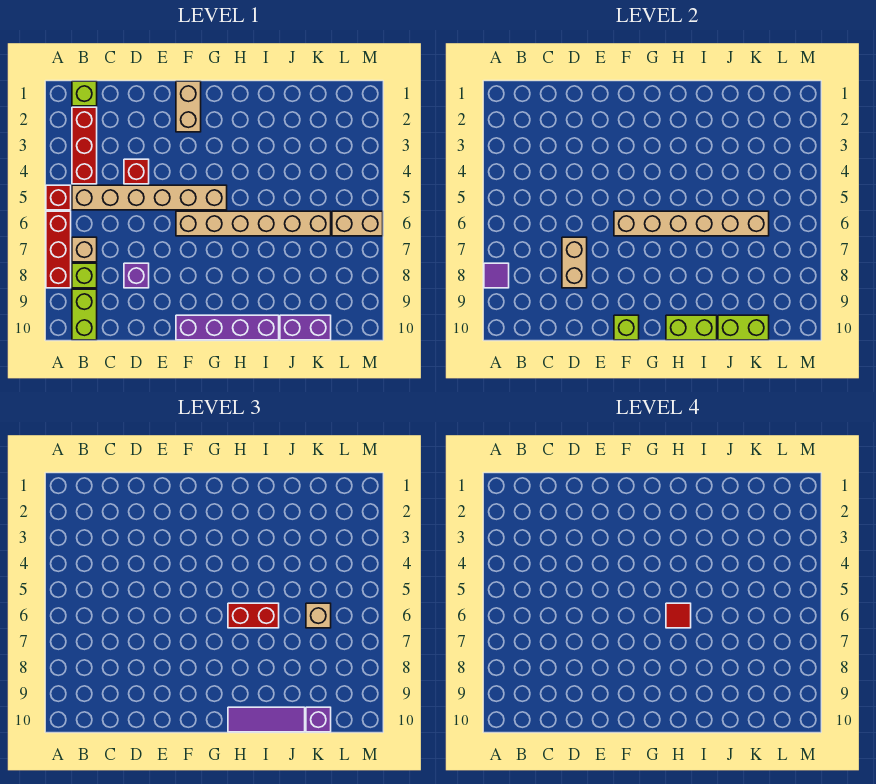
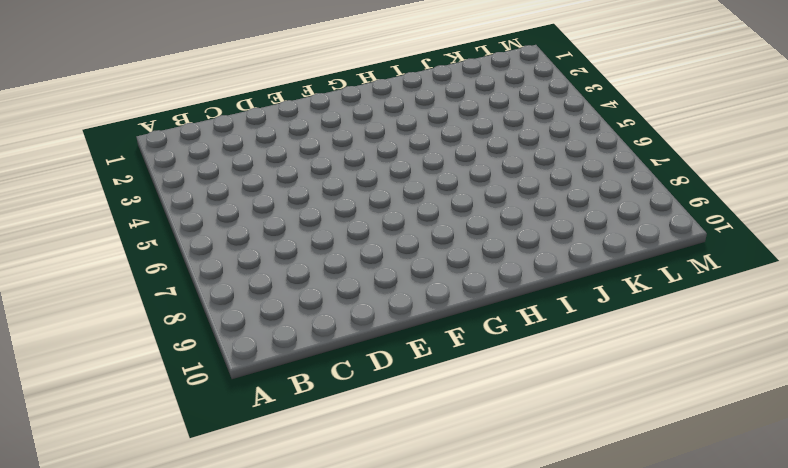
none -> red 1x1 brick [46,185,71,210]
none -> red 1x3 brick [46,211,71,288]
none -> lime 1x1 brick [72,81,97,106]

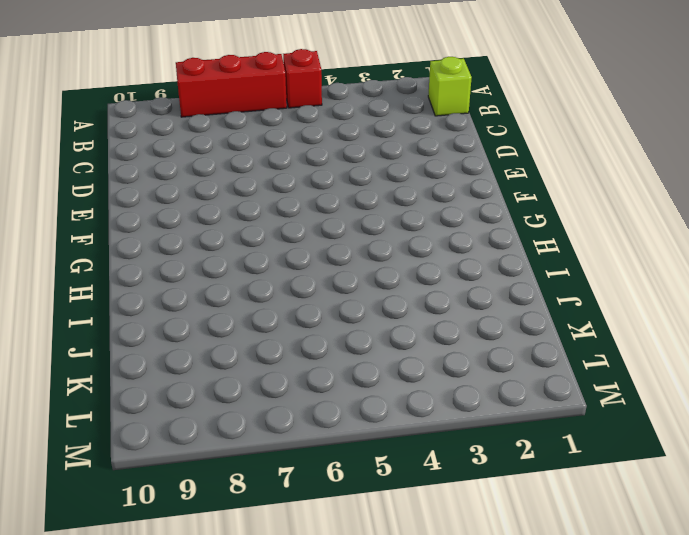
none -> red 1x3 brick [72,107,97,184]
none -> tan 1x6 brick [72,185,227,210]
none -> tan 1x1 brick [72,237,97,262]

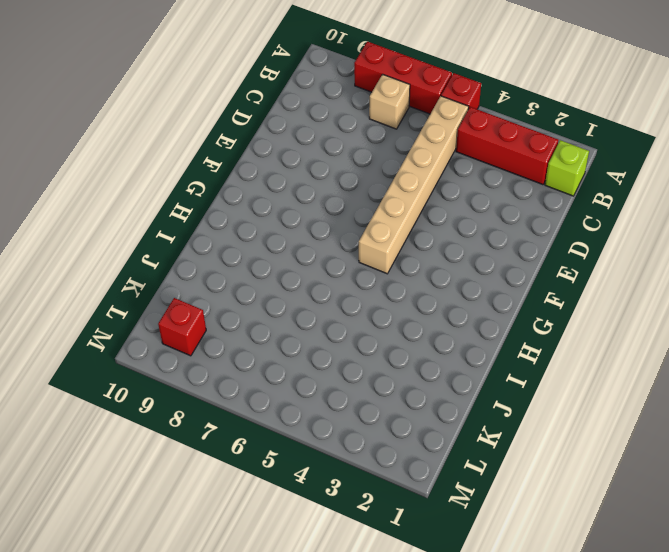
red 1x1 brick [158,298,206,356] -> red 1x1 brick moved to [124,159,149,184]
none -> lime 1x1 brick [72,263,97,288]
none -> lime 1x2 brick [72,289,97,340]
none -> purple 1x1 brick [124,263,149,288]

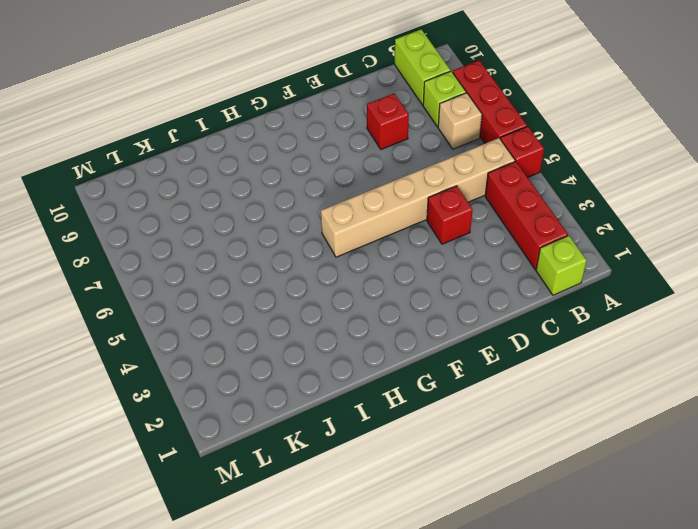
red 1x1 brick [367,93,409,149] -> purple 1x1 brick [124,263,149,288]
none -> tan 1x2 brick [176,81,201,132]
none -> tan 1x6 brick [176,211,331,236]
none -> purple 1x4 brick [176,315,279,340]

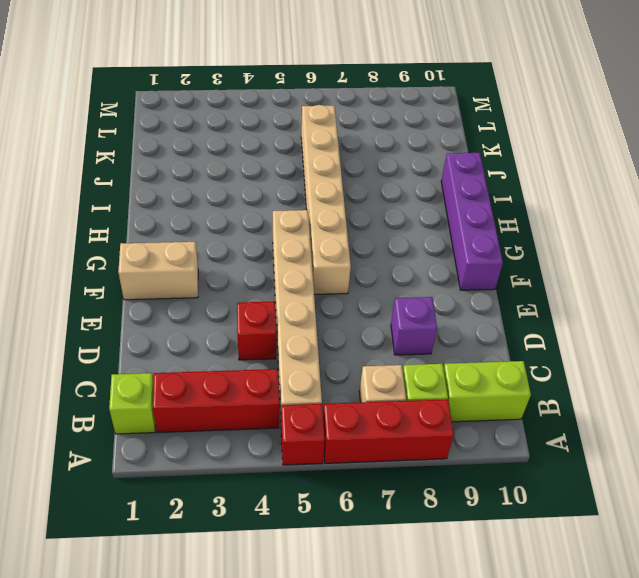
none -> purple 1x2 brick [280,315,331,340]
none -> tan 1x2 brick [332,211,383,236]
none -> purple 1x1 tile [484,263,509,288]

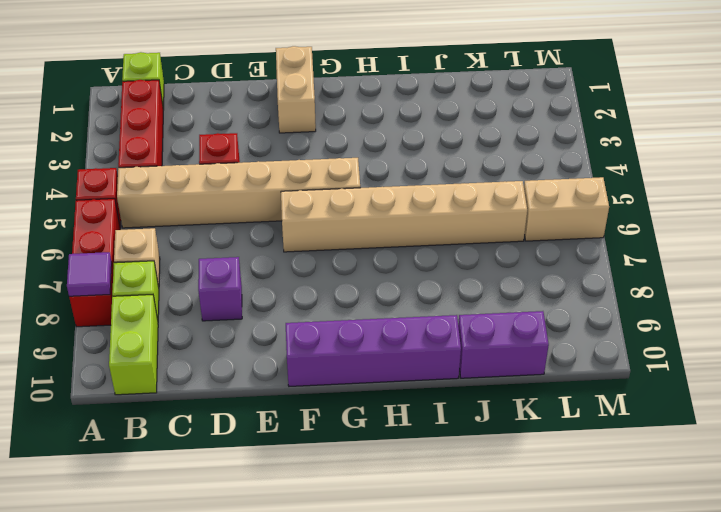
none -> tan 1x2 brick [562,237,587,288]
none -> tan 1x6 brick [614,211,769,236]
none -> lime 1x1 brick [614,315,639,340]

